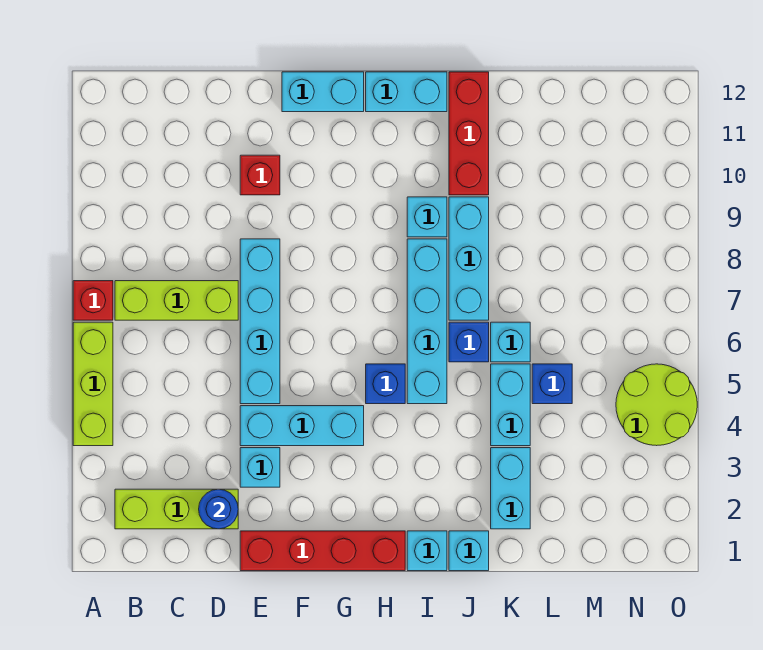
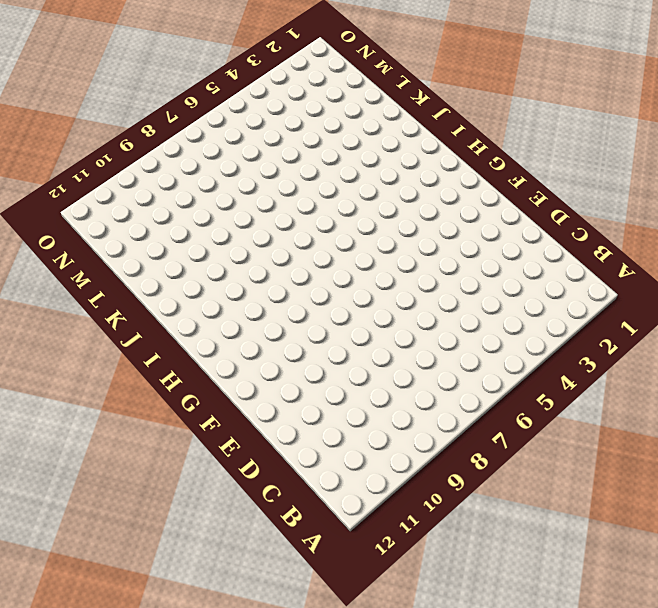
none -> lime 1x3 brick [73,322,113,446]
none -> red 1x1 brick [73,281,113,320]
none -> lime 1x3 brick [115,489,238,529]

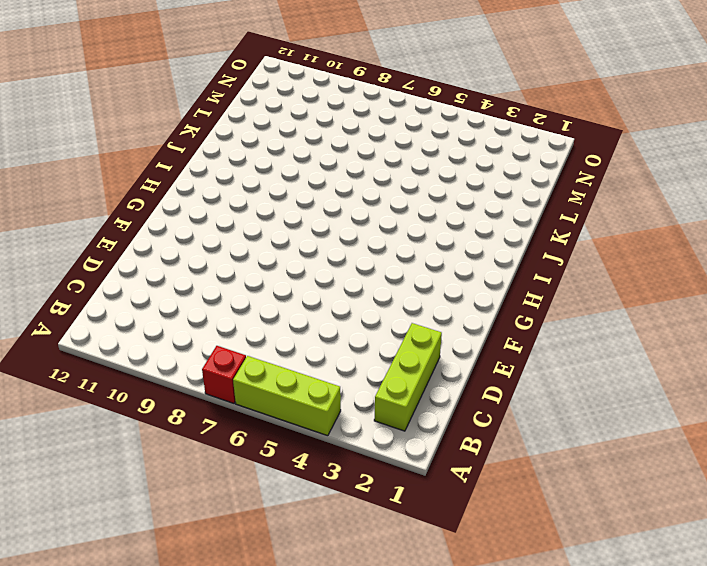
none -> lime 1x3 brick [115,281,238,320]
none -> red 1x4 brick [240,531,405,571]
none -> cyan 1x1 brick [240,448,280,487]

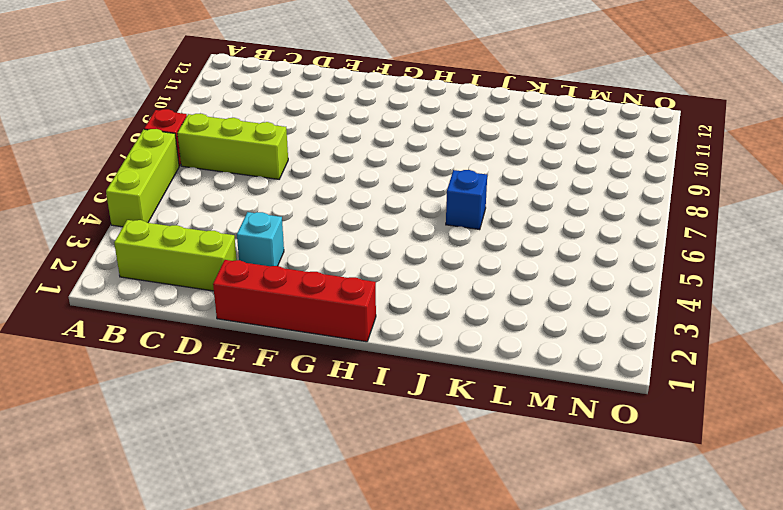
none -> cyan 1x3 brick [240,406,364,446]
none -> cyan 1x4 brick [240,239,280,404]
none -> red 1x1 brick [240,155,280,195]

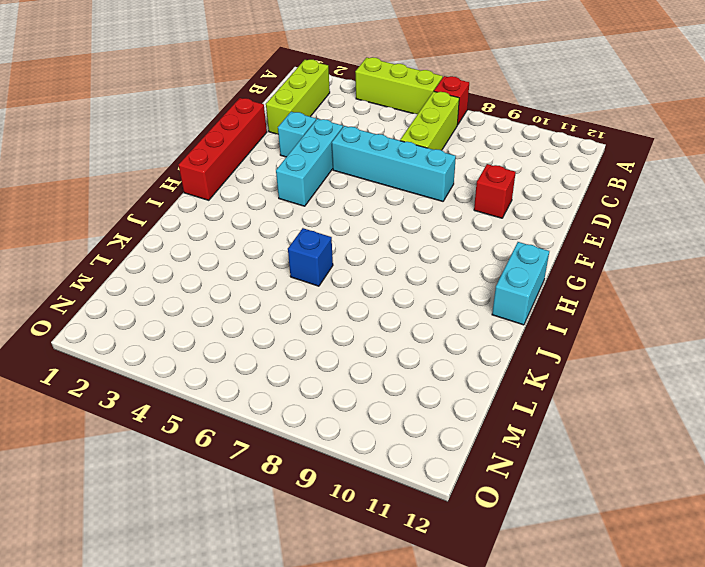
none -> cyan 1x2 brick [282,72,364,112]
none -> blue 1x1 brick [366,364,405,404]
none -> cyan 1x1 brick [407,531,447,571]

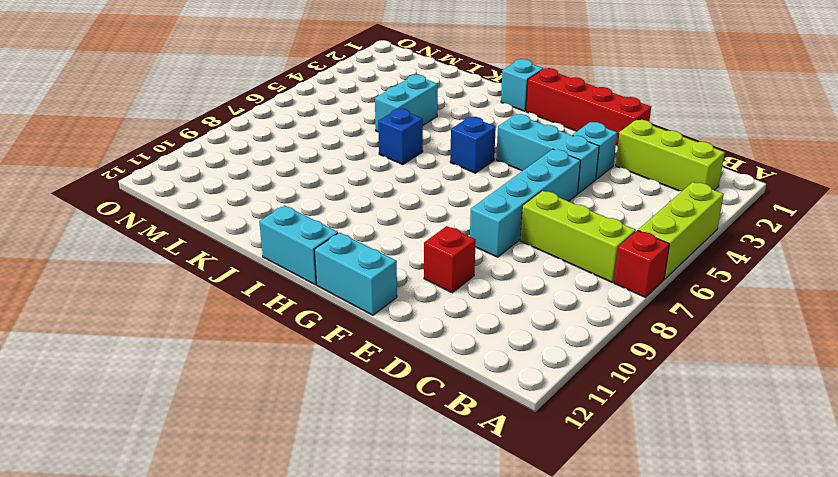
none -> cyan 1x4 brick [407,239,447,404]
none -> cyan 1x1 brick [407,197,447,237]
none -> cyan 1x1 brick [449,531,489,571]

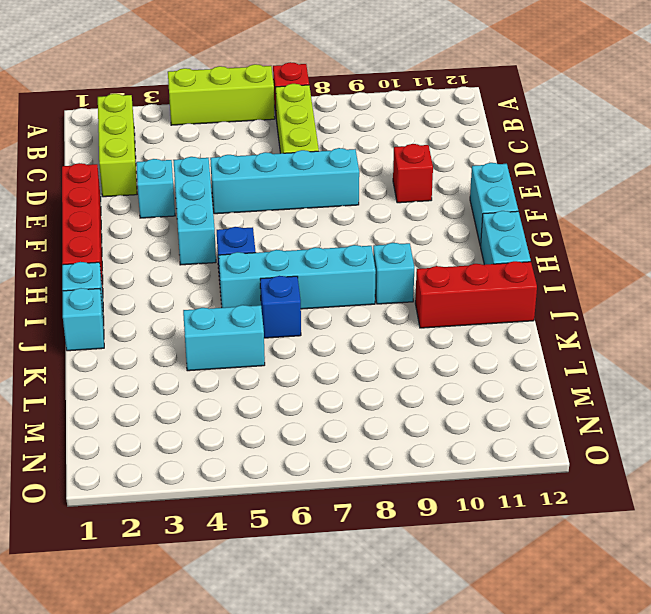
none -> cyan 1x3 brick [449,197,489,320]
none -> cyan 1x2 brick [491,448,530,529]
none -> cyan 1x1 brick [491,322,530,362]

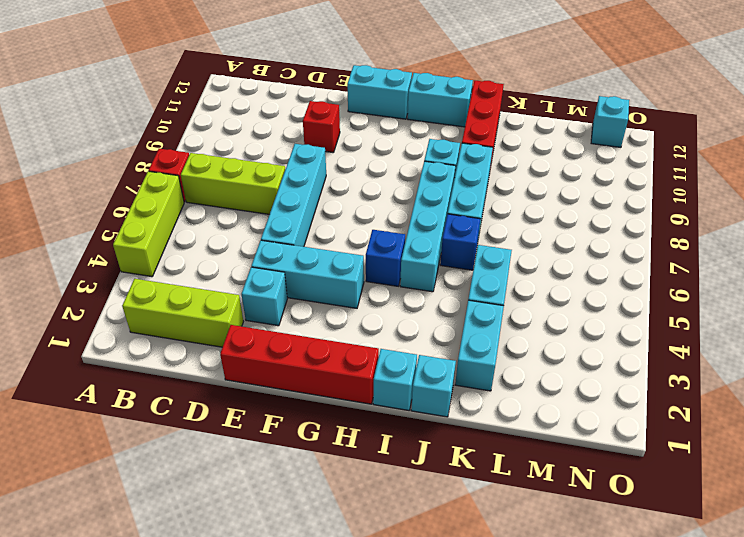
cyan 1x1 brick [591,96,629,147] -> cyan 1x1 brick moved to [491,322,530,362]
none -> blue 1x1 brick [532,364,572,404]
none -> lime 2x2 round brick [616,364,697,446]
none -> blue 1x1 round brick [199,489,238,529]

